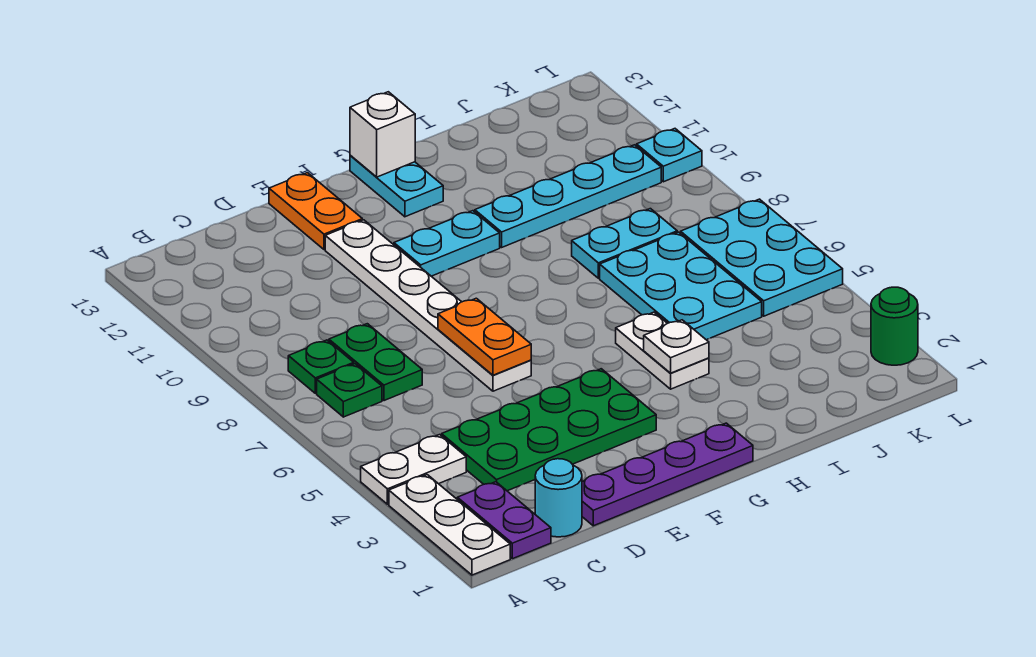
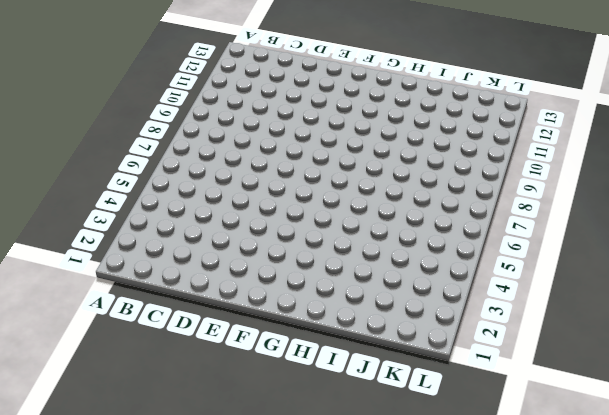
none -> white 1x3 plate [389,475,510,575]
none -> white 1x2 plate [361,435,466,504]
none -> purple 1x2 plate [457,482,551,559]

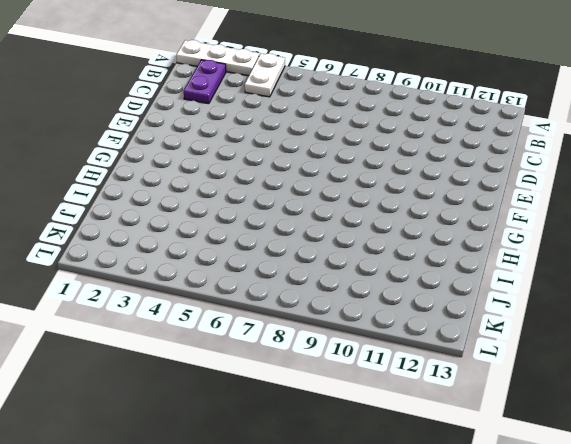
purple 1x2 plate [184,60,226,104] -> purple 1x2 plate turned to [457,482,551,559]
none -> green 1x1 plate [317,364,382,417]
none -> green 1x1 plate [288,340,354,393]
none -> cyan 1x1 round brick [535,459,582,537]

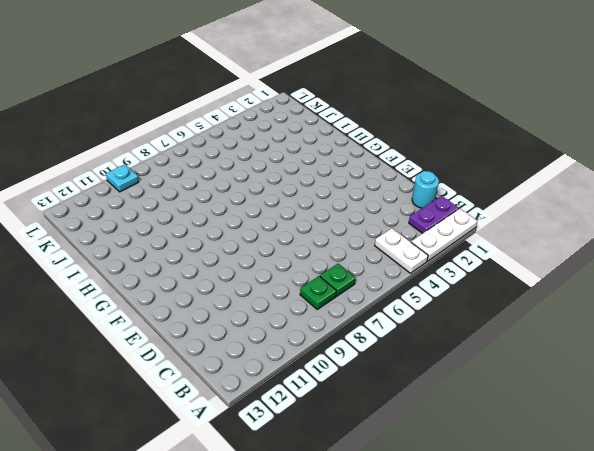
none -> green 2x4 plate [442,369,656,491]
none -> green 1x2 plate [329,324,422,401]
none -> purple 1x4 plate [582,423,753,526]

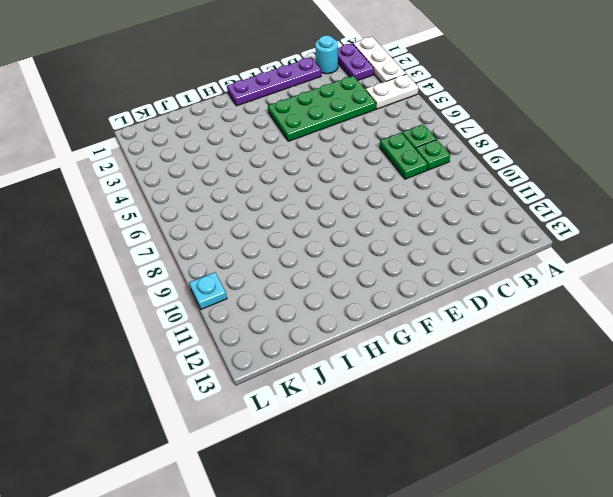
none -> white 1x6 plate [325,220,531,391]
none -> orange 1x2 plate [269,173,362,250]
none -> cyan 1x2 plate [394,211,500,276]

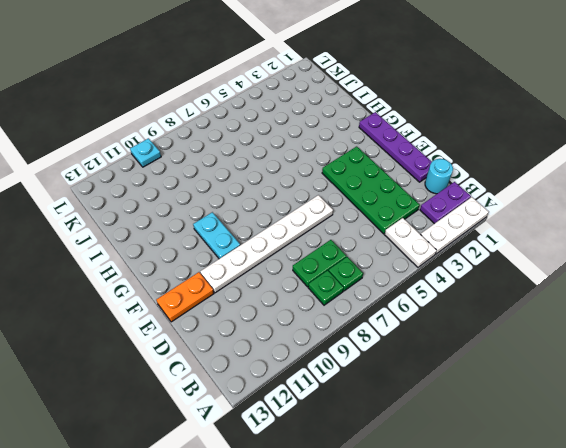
none -> cyan 1x2 plate [350,155,443,217]
none -> white 1x2 plate [616,312,709,389]
none -> cyan 1x4 plate [475,145,661,247]

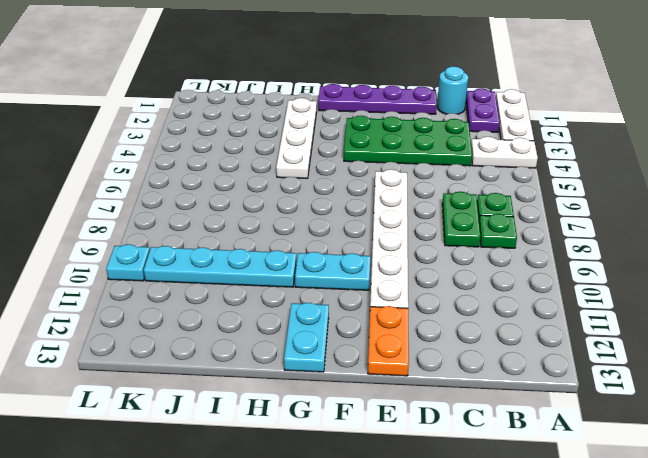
white 1x4 plate [276,98,317,178] -> white 1x2 plate [616,312,709,389]
none -> cyan 2x3 plate [600,232,762,340]
none -> cyan 1x2 plate [572,209,677,278]
none -> cyan 2x3 plate [681,199,843,316]

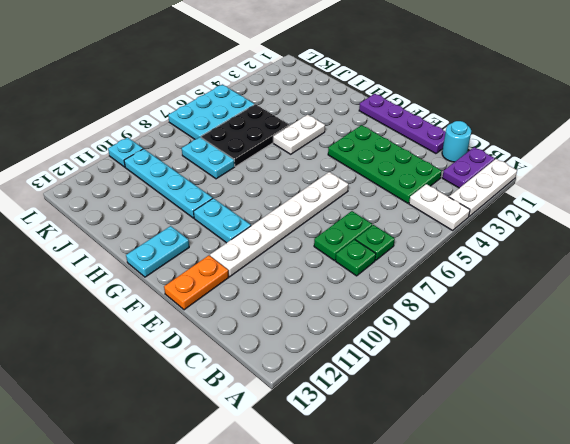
black 2x3 plate [201,104,289,166] -> cyan 2x3 plate [600,232,762,340]
none -> green 1x1 round brick [871,287,918,365]
none -> orange 1x2 plate [438,298,531,375]
none -> white 1x1 brick [350,92,415,177]

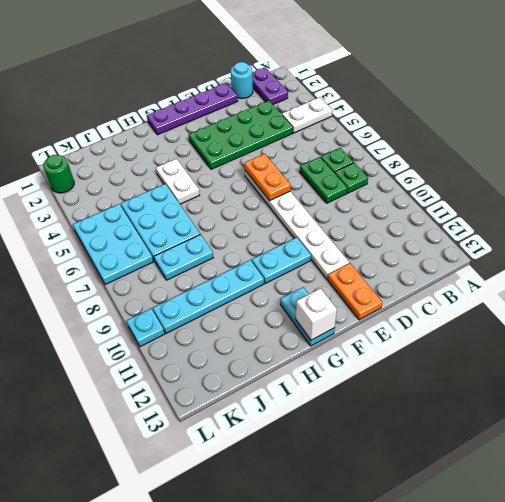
none -> white 1x3 plate [389,475,510,575]
none -> white 1x1 plate [644,320,709,373]

